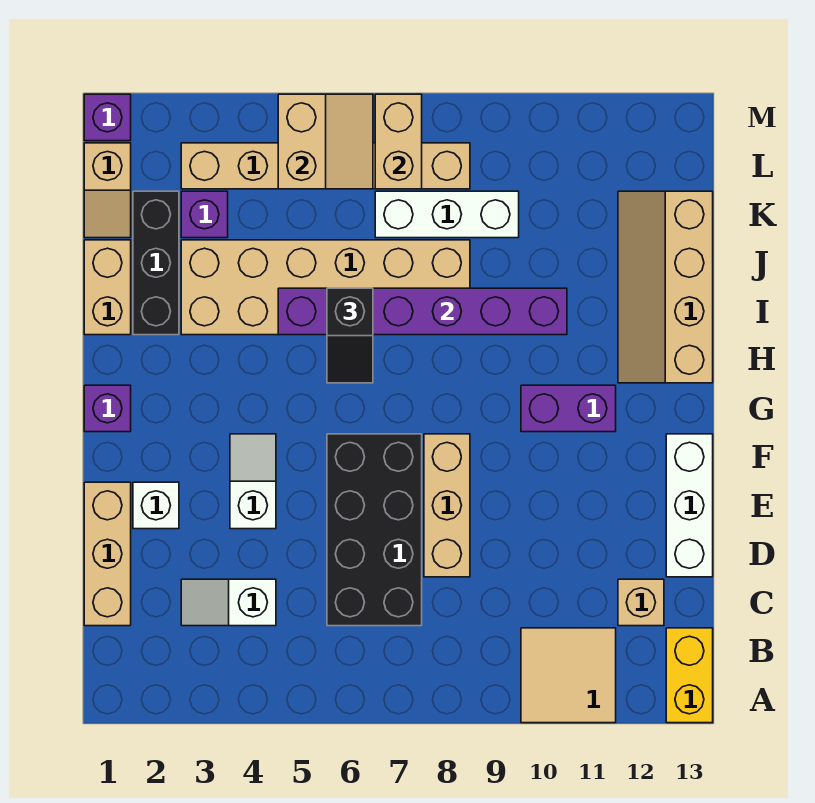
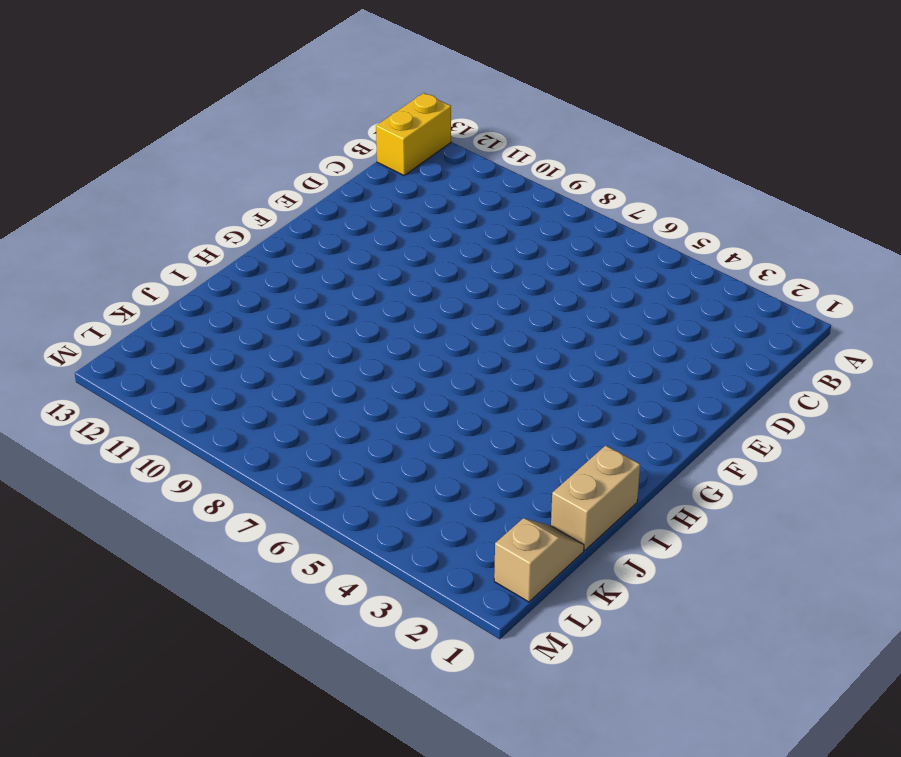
none -> tan 2x2 tile [521,628,616,723]
none -> tan 1x3 brick [84,482,131,626]
none -> white 1x2 slope [181,579,276,626]

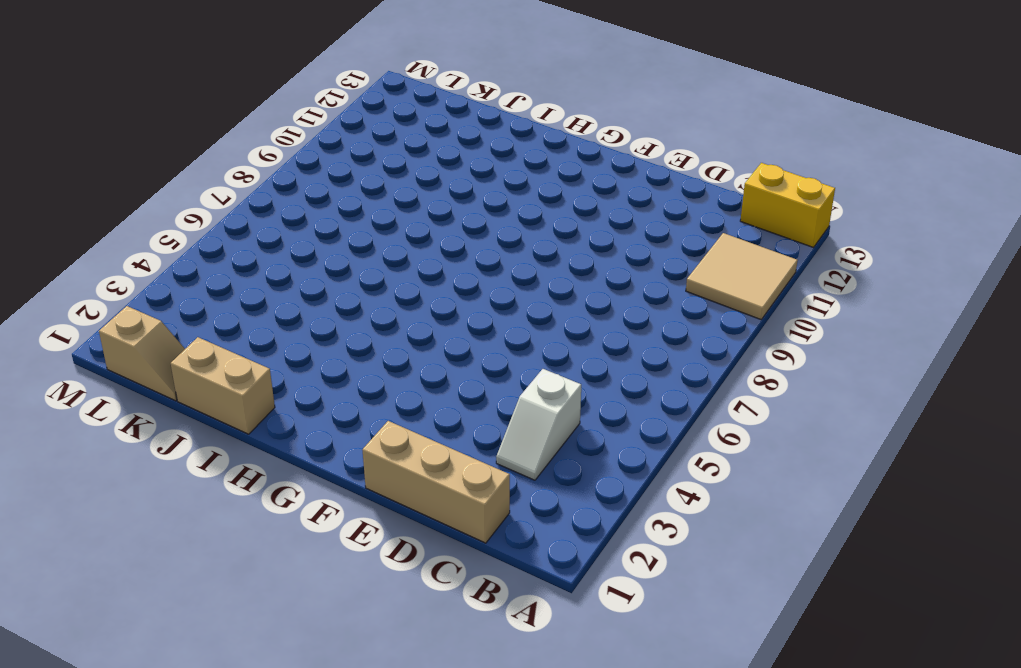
none -> black 2x4 brick [327,434,422,626]
none -> tan 1x1 brick [618,579,664,626]
none -> tan 1x3 brick [424,434,470,577]

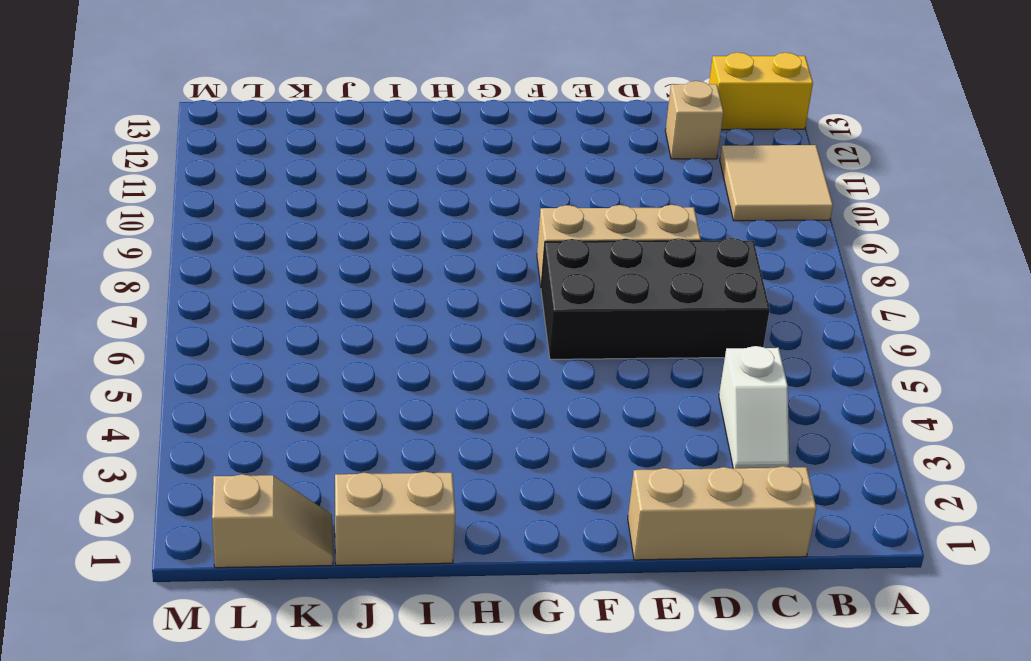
none -> white 1x3 brick [666,434,713,577]
none -> white 1x1 brick [133,482,179,529]
none -> white 1x2 slope [230,434,276,529]

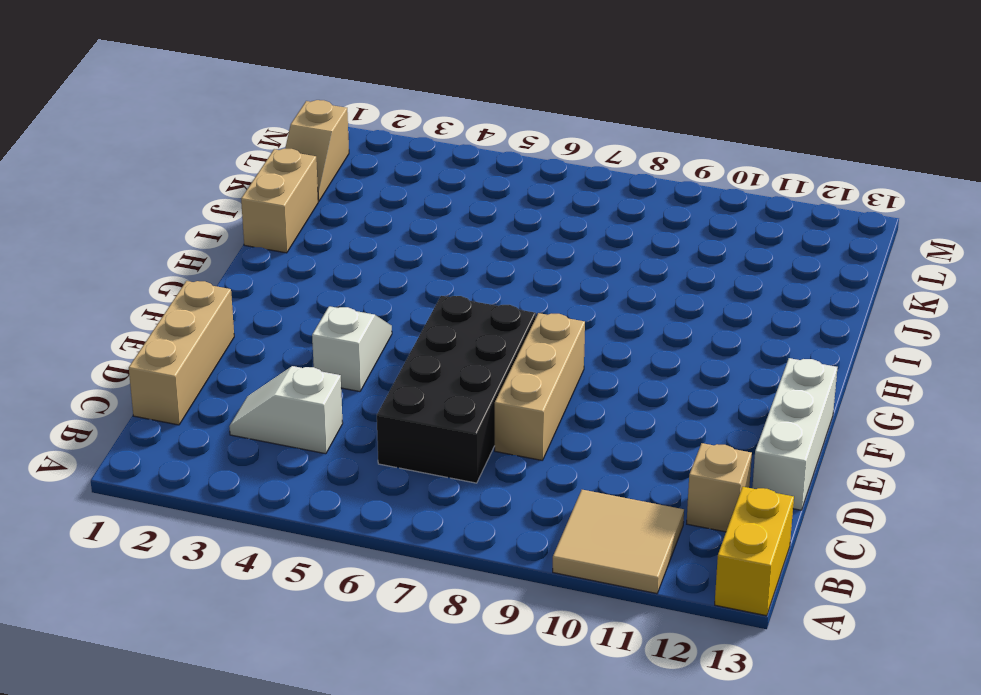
none -> white 1x1 brick [133,482,179,529]
none -> purple 1x1 brick [84,385,131,432]
none -> purple 1x2 brick [521,385,616,432]

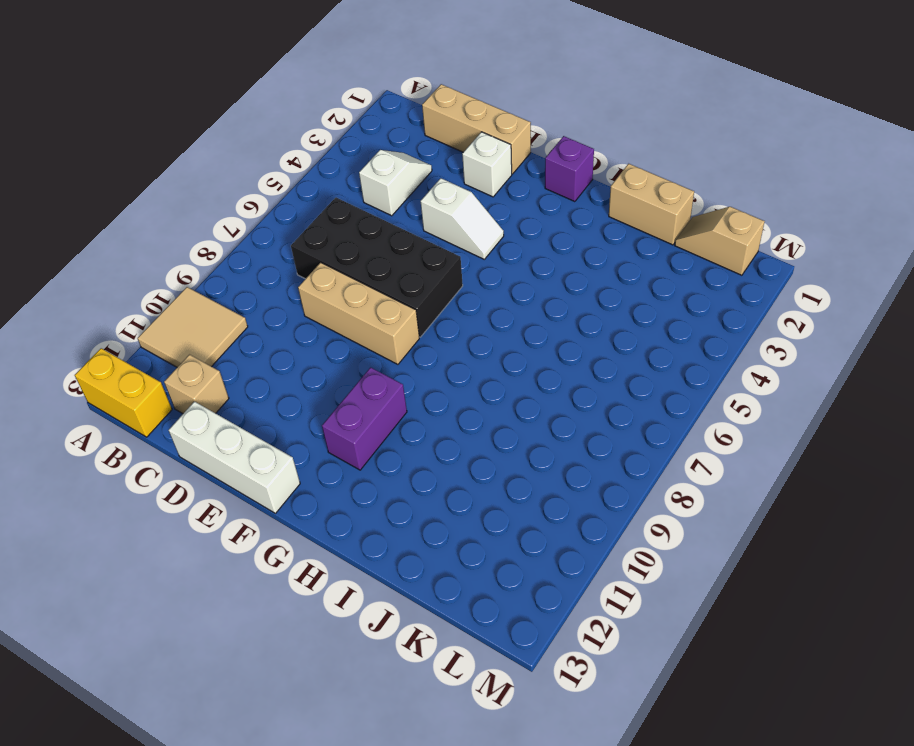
none -> tan 2x4 slope [618,191,713,383]
none -> black 1x3 brick [133,191,179,335]
none -> tan 2x6 brick [181,240,470,335]

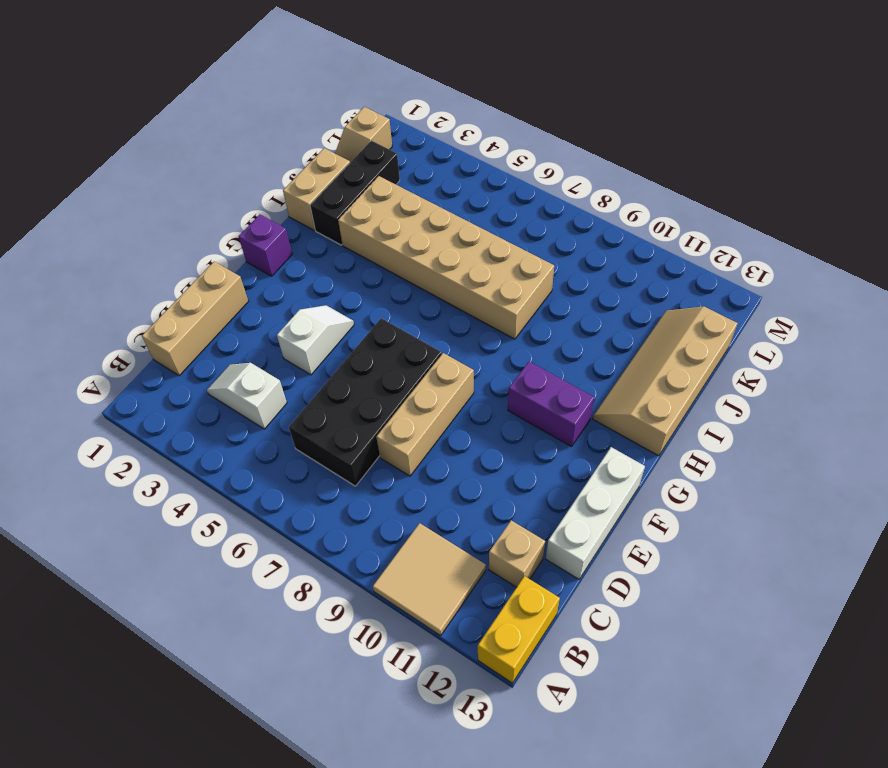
none -> white 1x1 brick [133,482,179,529]
none -> purple 1x1 brick [181,191,228,238]
none -> white 1x3 brick [375,191,519,238]

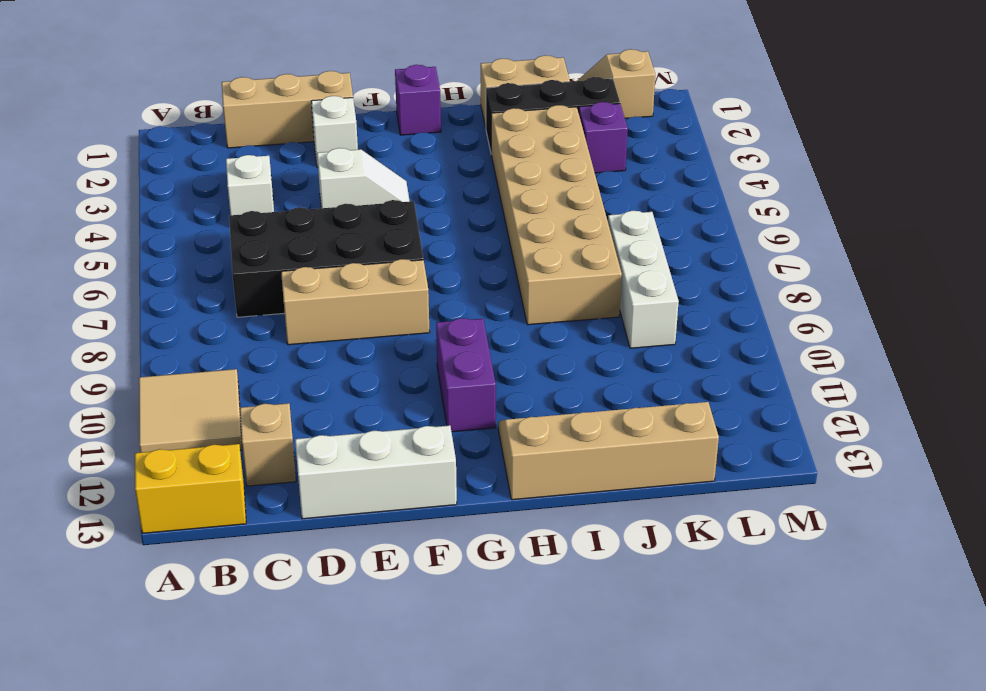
none -> tan 1x6 brick [181,143,470,189]
none -> purple 1x1 brick [84,94,131,141]
none -> purple 1x6 brick [278,288,567,335]

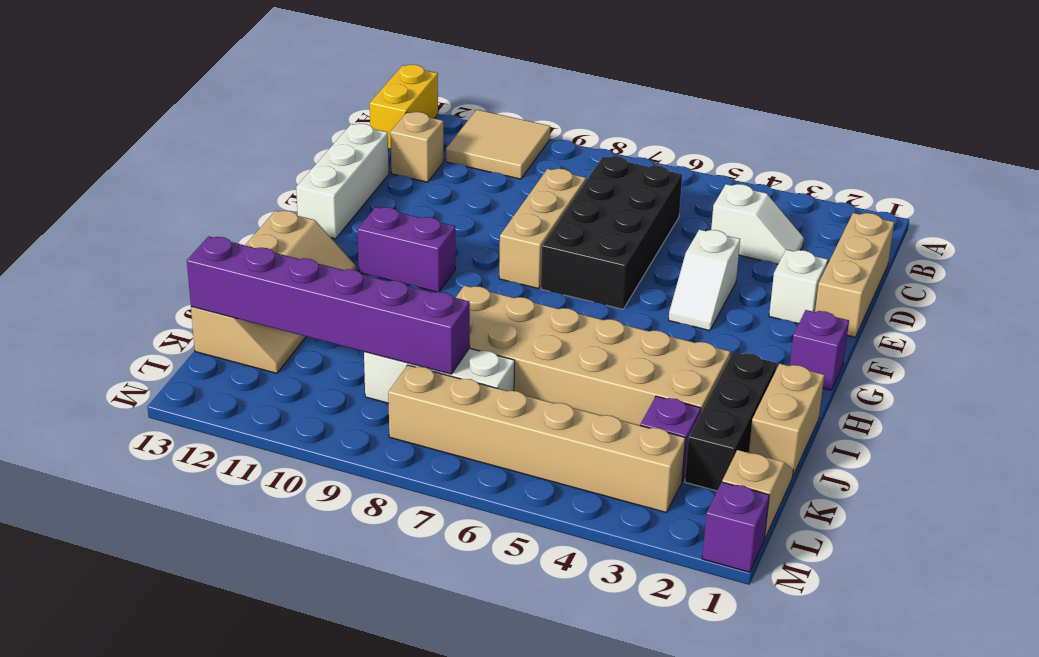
purple 1x6 brick [187,236,470,374] -> purple 1x6 brick moved to [278,288,567,335]
none -> tan 2x2 slope [278,94,373,189]
none -> tan 1x2 brick [375,94,422,189]
none -> black 1x2 slope [327,288,373,383]

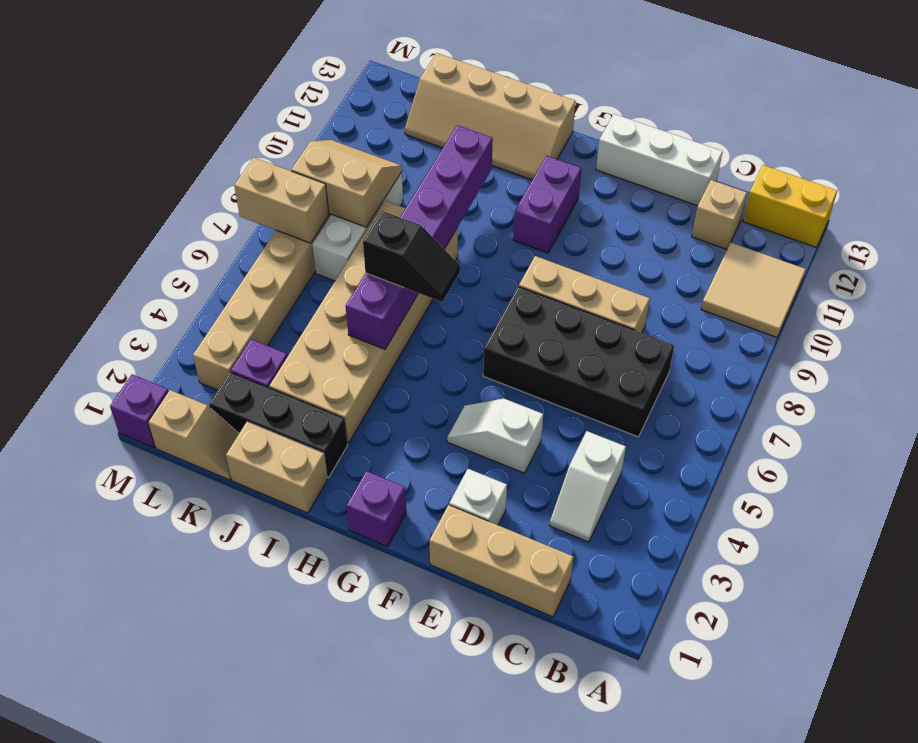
tan 2x2 slope [291,140,402,227] -> tan 2x2 slope moved to [278,94,373,189]

